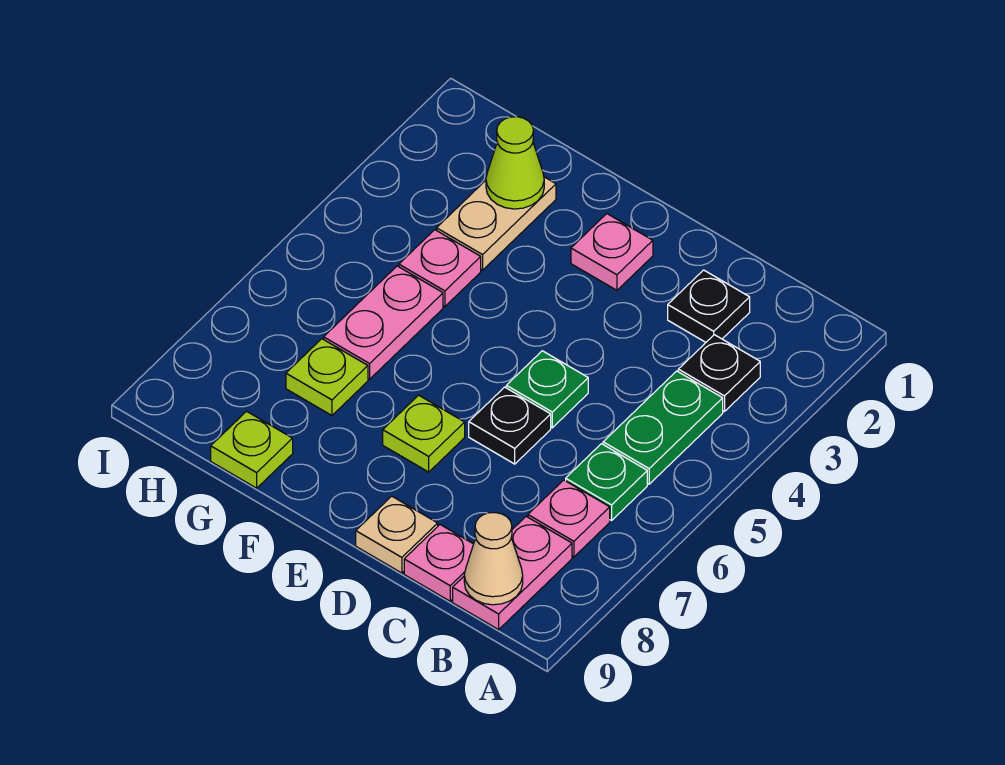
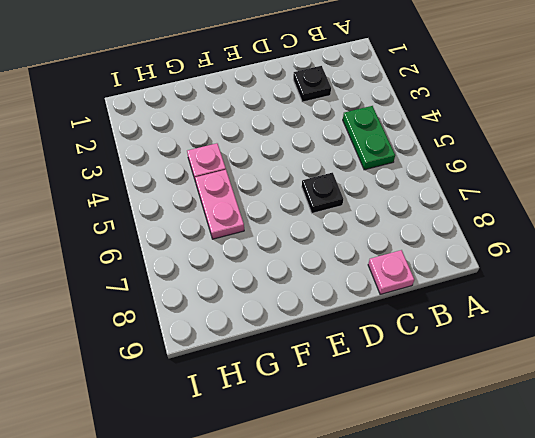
none -> black 1x1 plate [678,335,760,412]
none -> green 1x1 plate [566,444,647,521]
none -> pink 1x1 plate [528,480,610,557]

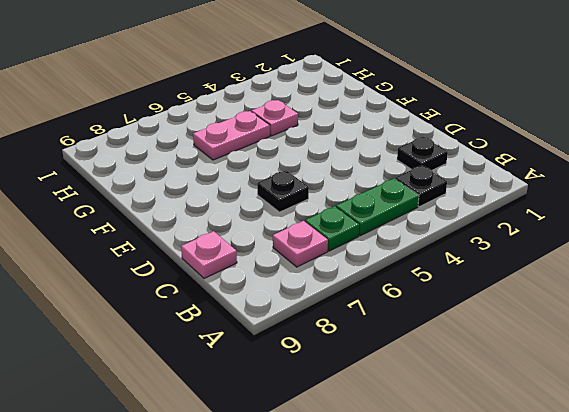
none -> pink 1x2 plate [453,517,572,630]
none -> green 1x1 plate [506,351,588,428]
none -> tan 1x1 plate [356,496,438,573]

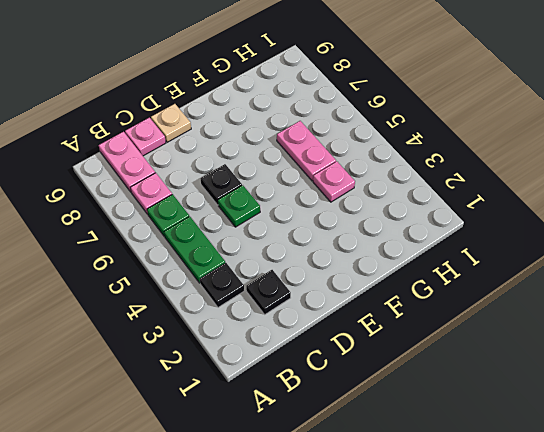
none -> pink 1x1 plate [571,214,653,290]
none -> lime 1x1 plate [383,395,465,472]
none -> tan 1x2 plate [437,177,556,270]

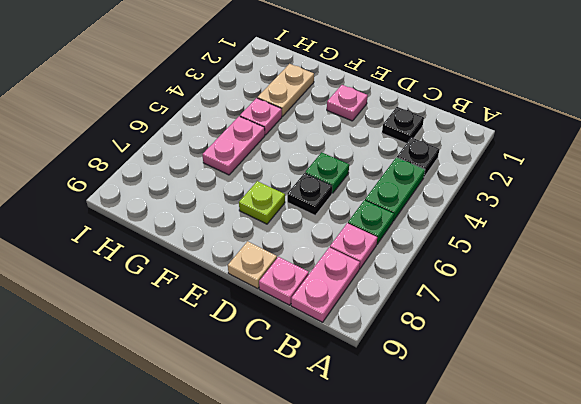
none -> lime 1x1 plate [286,339,368,415]
none -> lime 1x1 plate [211,411,293,488]
none -> tan 1x1 cone [464,513,523,605]

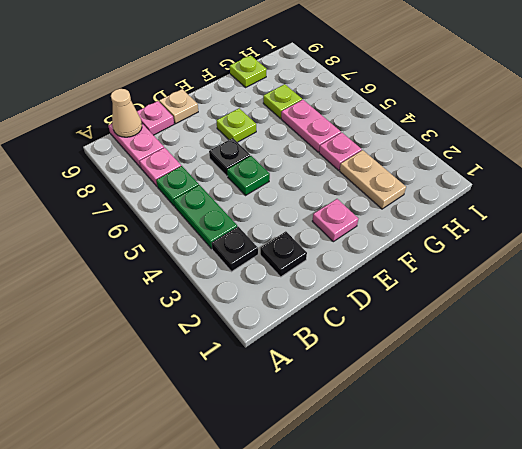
none -> lime 1x1 cone [486,117,544,209]

